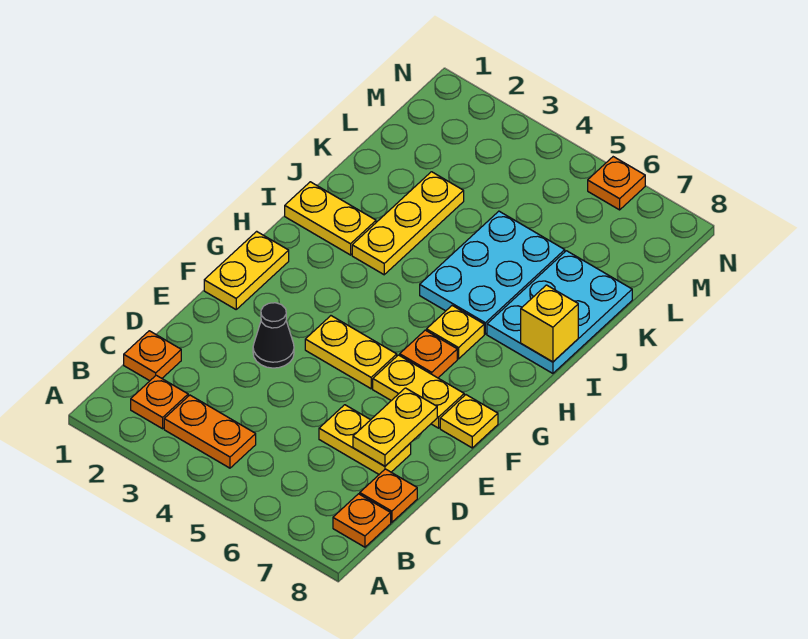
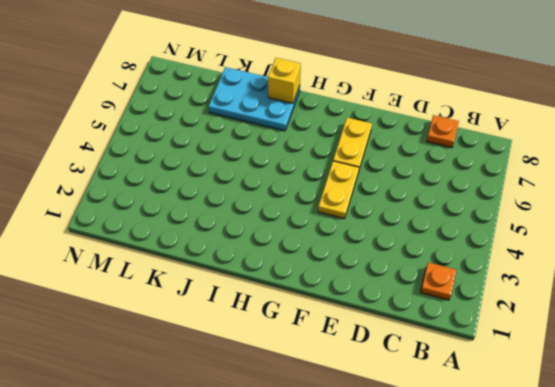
none -> orange 1x2 plate [164,395,256,468]
none -> orange 1x1 plate [333,494,391,547]
none -> orange 1x1 plate [124,331,181,381]

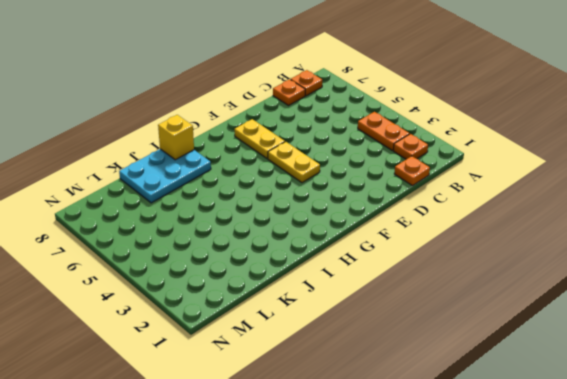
none -> yellow 1x2 plate [319,405,411,474]
none -> black 1x1 cone [253,303,294,368]
none -> yellow 1x2 plate [204,231,289,309]

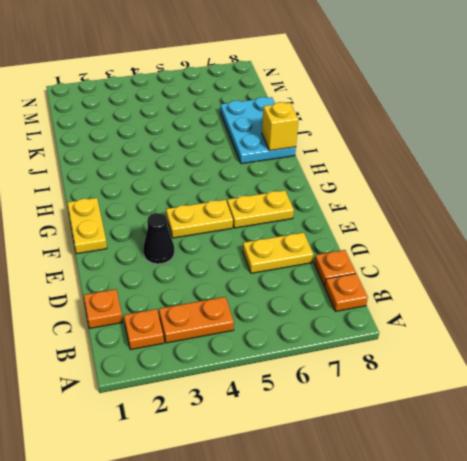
none -> yellow 1x1 plate [440,395,498,448]
none -> orange 1x1 plate [400,330,457,378]
none -> yellow 1x1 plate [427,306,484,359]

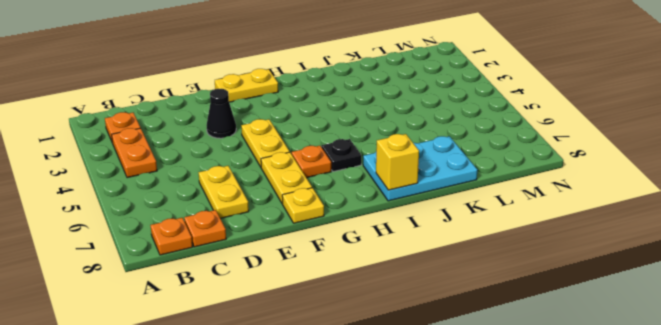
black 1x1 plate [322,139,361,172] -> yellow 1x1 plate [427,306,484,359]
none -> orange 1x1 plate [124,331,181,381]
none -> yellow 1x2 plate [285,182,376,255]
none -> yellow 1x3 plate [352,172,464,275]

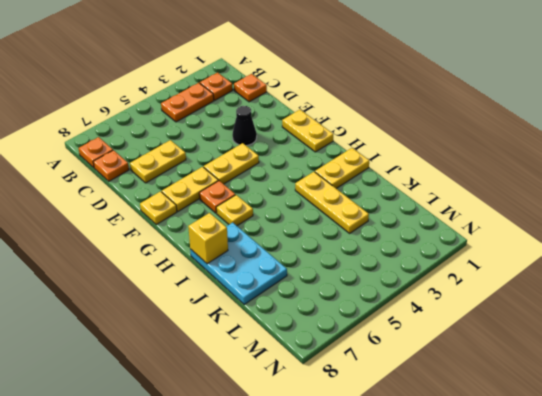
none -> cyan 2x3 plate [420,211,565,334]
none -> orange 1x1 plate [588,157,645,210]
none -> yellow 1x2 plate [353,388,437,466]

